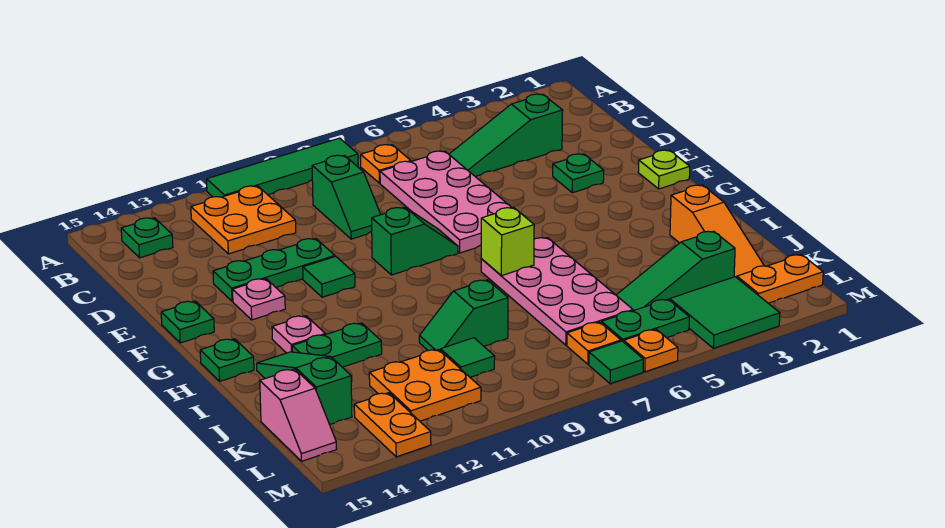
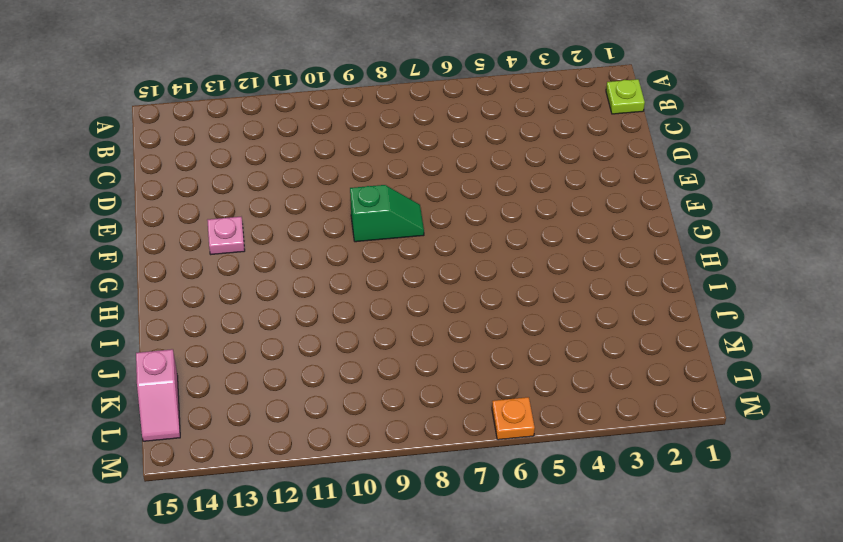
lime 1x1 plate [606,79,645,114] -> lime 1x1 plate moved to [638,150,690,189]
none -> green 1x4 tile [207,138,358,197]
none -> orange 1x1 plate [361,145,411,183]
none -> orange 2x2 plate [191,186,296,254]
none -> green 1x1 plate [121,218,173,258]

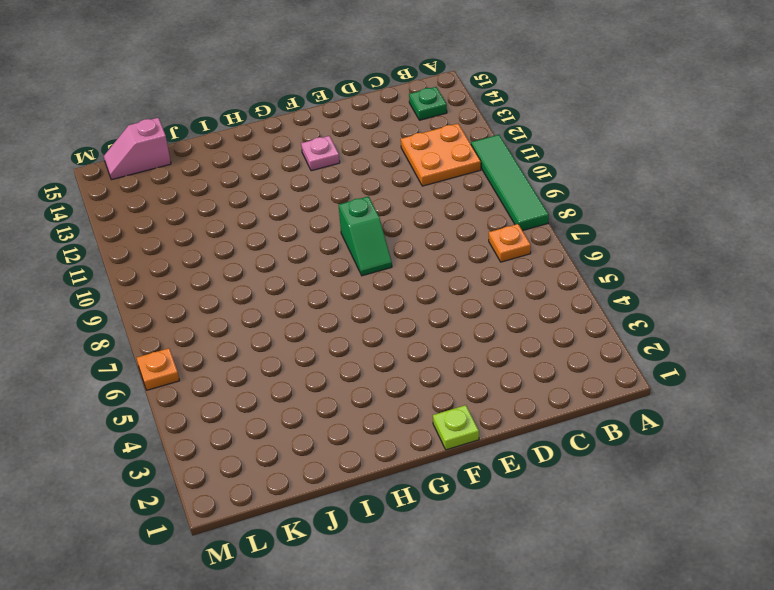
none -> green 1x3 slope [449,94,563,176]
none -> pink 2x4 plate [380,151,512,253]
none -> green 1x2 slope [312,155,381,239]
none -> green 1x1 plate [553,154,604,193]

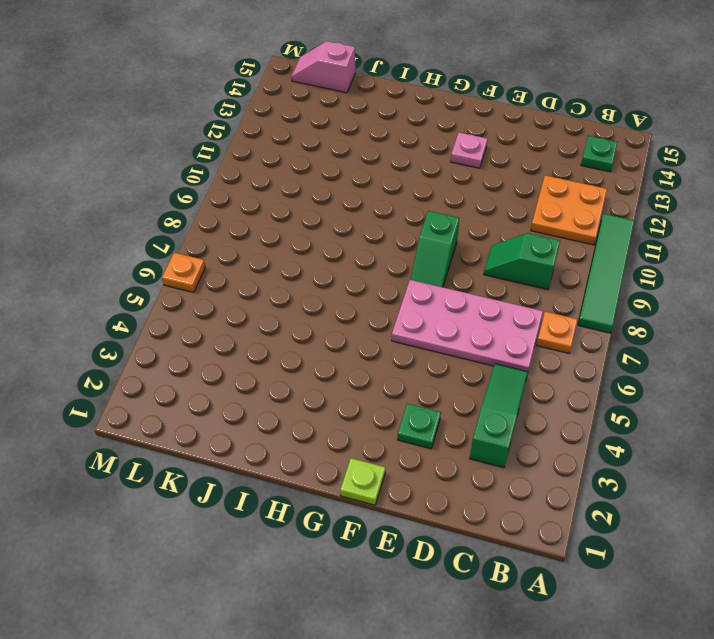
none -> green 1x3 plate [213,239,335,301]
none -> green 1x1 tile [303,256,355,297]
none -> green 1x1 plate [161,301,214,343]
none -> pink 2x4 plate [481,238,633,345]

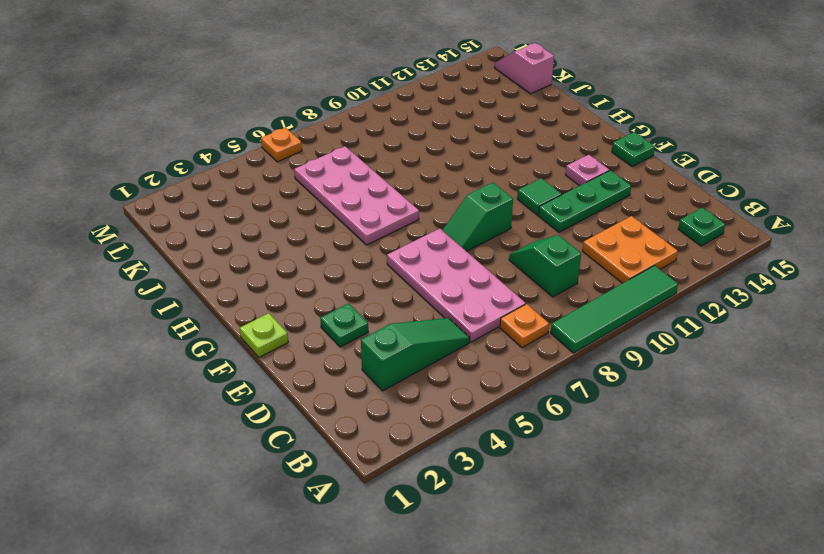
none -> pink 1x1 plate [272,316,325,353]
none -> green 1x1 plate [200,339,254,381]
none -> orange 1x3 slope [670,185,764,278]
none -> green 1x2 plate [292,323,382,367]

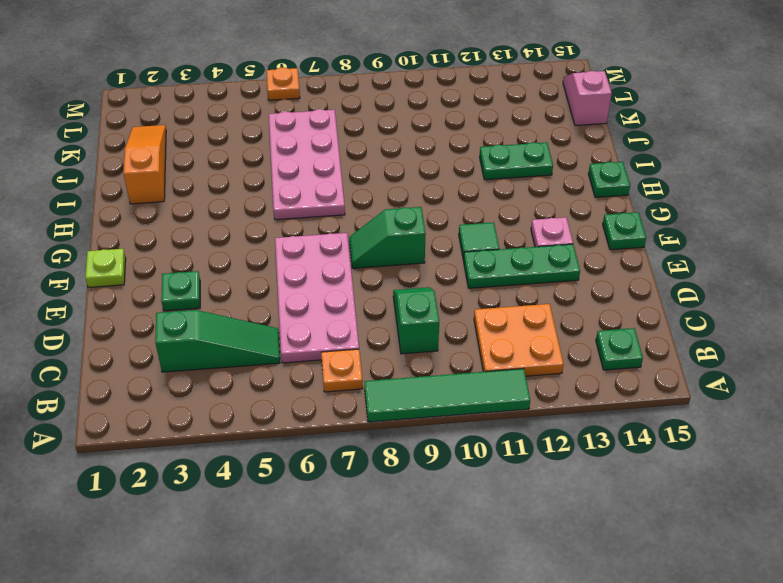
none -> pink 1x1 plate [272,316,325,353]
none -> green 1x3 slope [257,352,352,425]
none -> green 1x2 slope [419,280,508,351]
none -> green 1x3 slope [617,231,735,311]

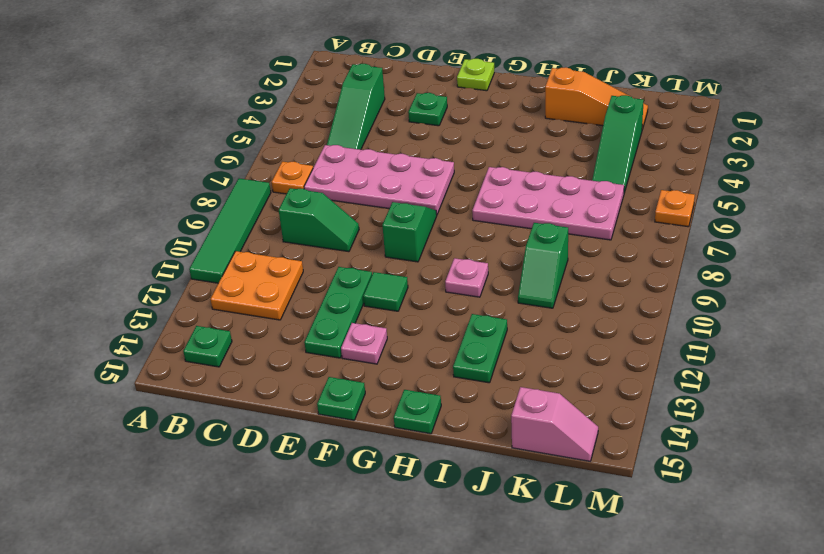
pink 1x1 plate [445,258,488,297] -> pink 1x1 plate moved to [272,316,325,353]
none -> green 1x3 slope [257,352,352,425]
none -> green 1x1 tile [441,338,495,377]
none -> orange 2x2 plate [369,349,481,421]
none -> orange 1x2 plate [737,255,823,303]

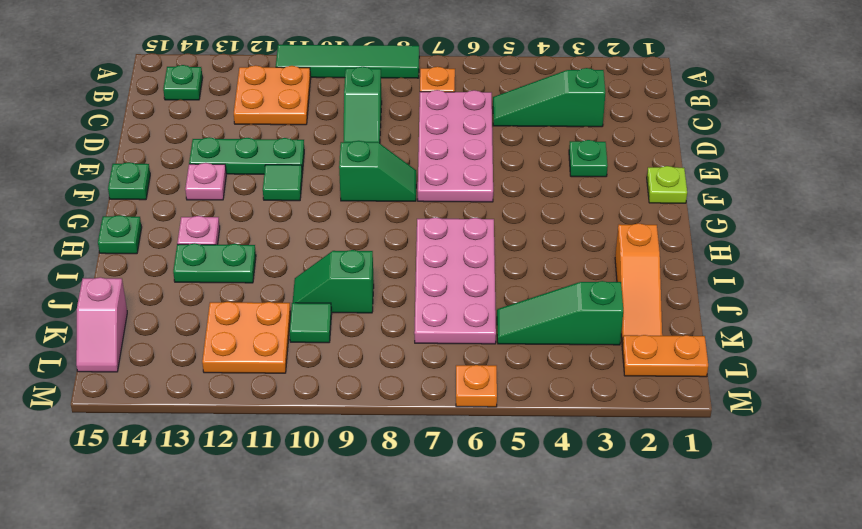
none -> green 1x3 slope [257,352,352,425]
none -> green 2x2 tile [670,277,780,348]
none -> green 1x2 plate [601,299,689,342]
none -> orange 1x1 plate [567,322,621,364]

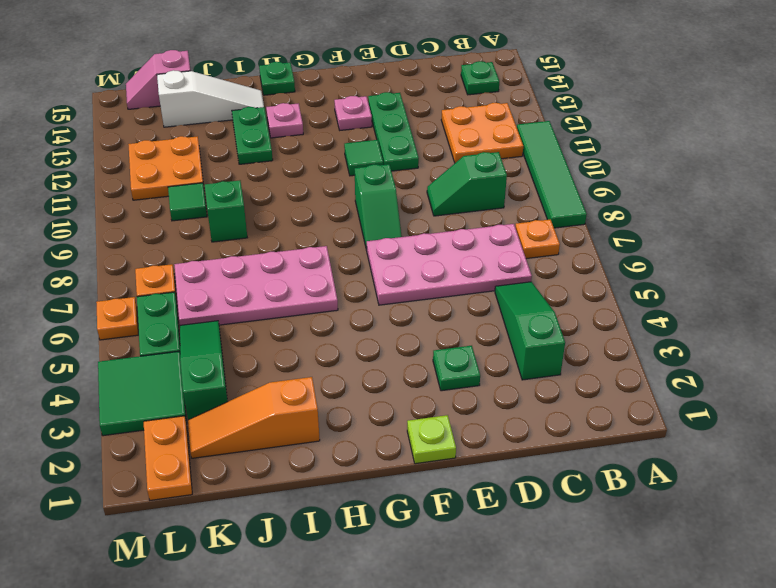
white 1x3 slope [157,70,264,127] -> green 1x3 slope [257,352,352,425]
none -> green 1x1 plate [161,301,214,343]
none -> orange 1x2 plate [354,393,431,457]
none -> green 1x1 tile [589,341,643,384]
none -> lime 1x1 brick [481,208,534,276]

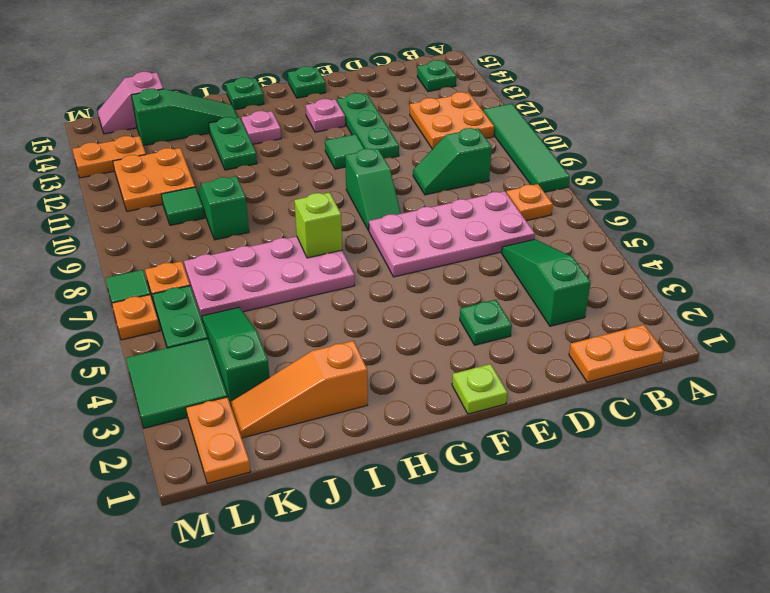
orange 1x2 plate [569,325,664,382] -> none

